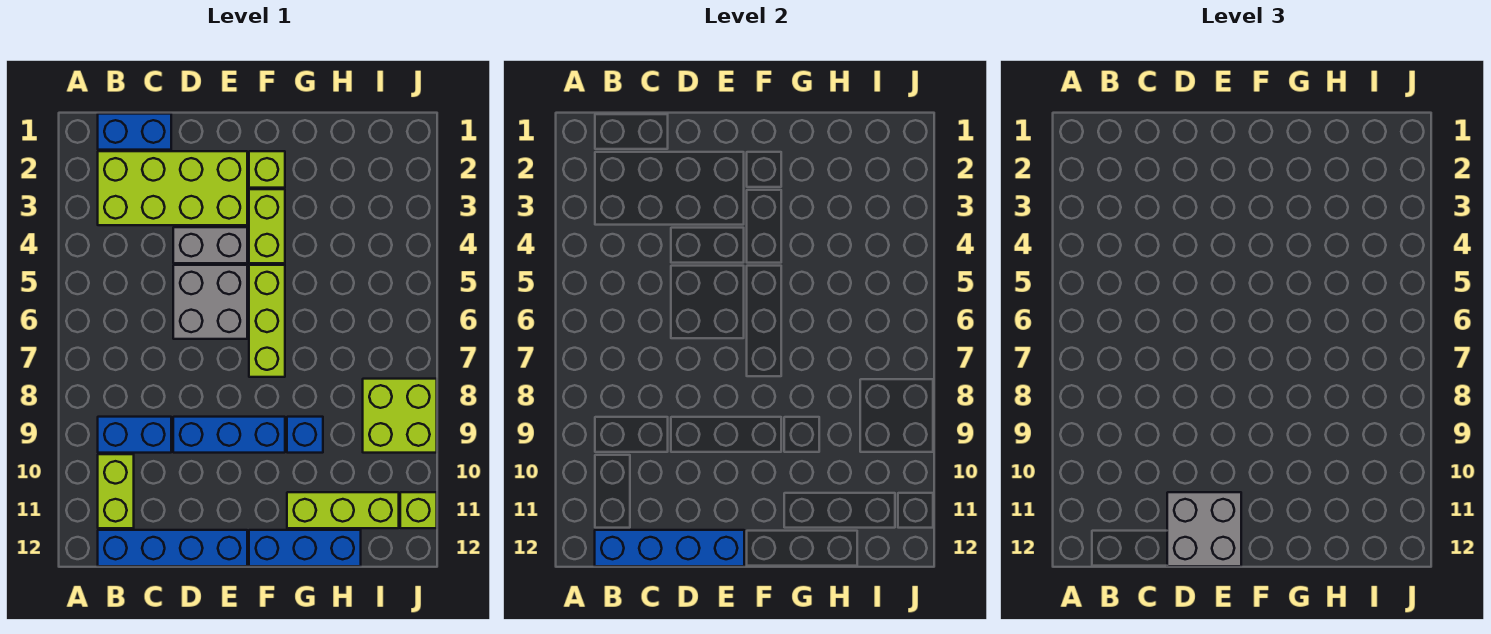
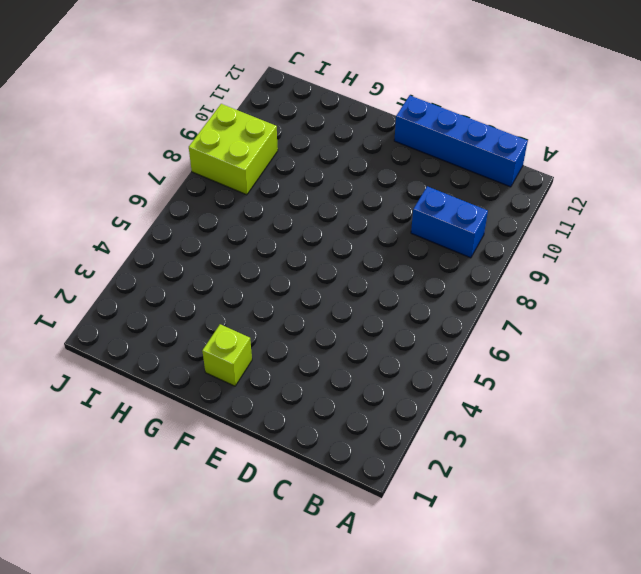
none -> blue 1x2 brick [98,114,171,150]
none -> lime 2x4 brick [98,151,247,225]
none -> lime 1x2 brick [98,454,134,528]

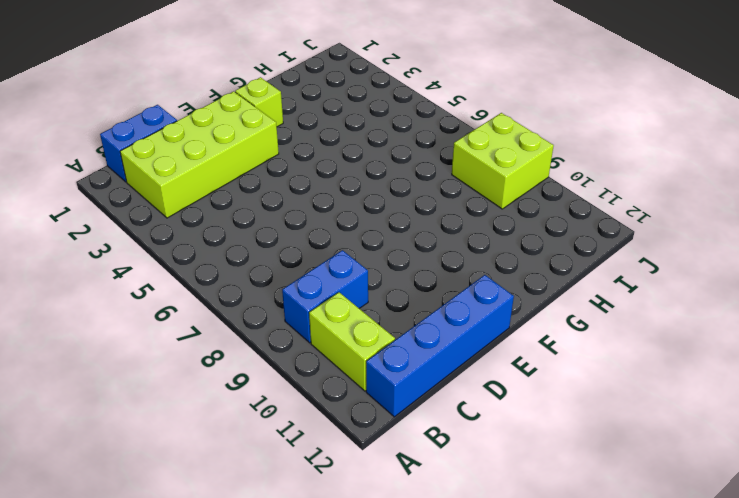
none -> grey 1x2 brick [173,227,247,263]
none -> grey 2x2 brick [173,265,247,339]
none -> blue 1x3 brick [173,417,285,453]

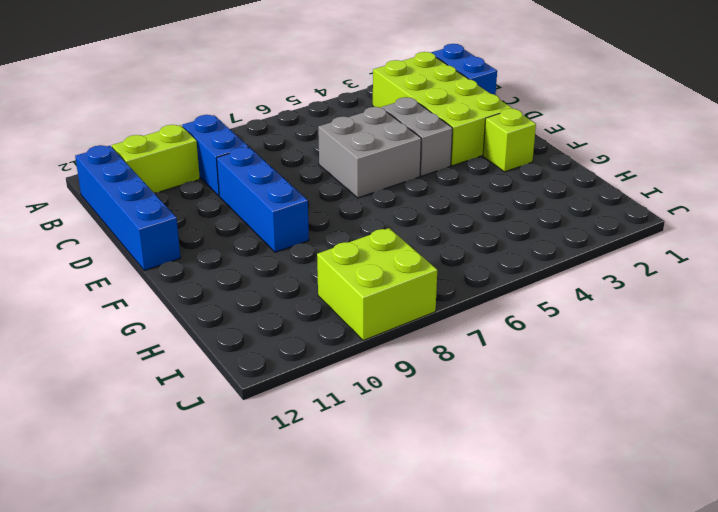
none -> lime 1x2 brick [249,189,285,263]
none -> lime 1x3 brick [249,265,285,377]
none -> blue 1x3 brick [249,530,361,566]

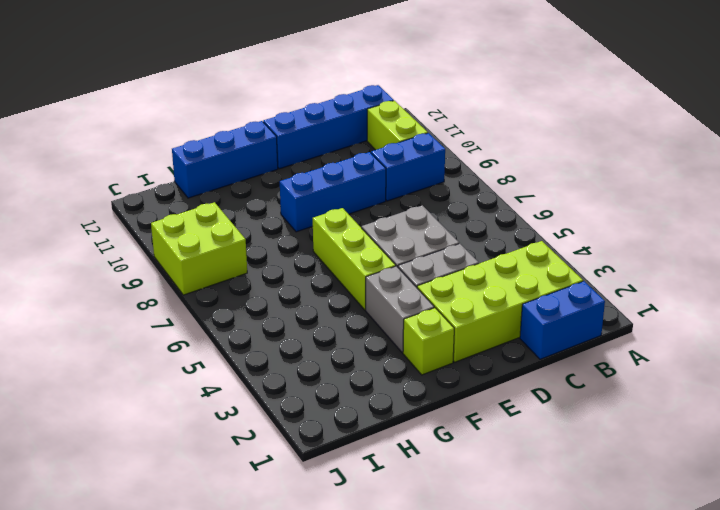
grey 1x2 brick [366,266,434,353] -> lime 1x2 brick [249,189,285,263]
none -> blue 1x1 brick [287,417,323,453]
none -> lime 1x3 brick [287,492,399,528]
none -> lime 1x1 brick [400,492,437,528]

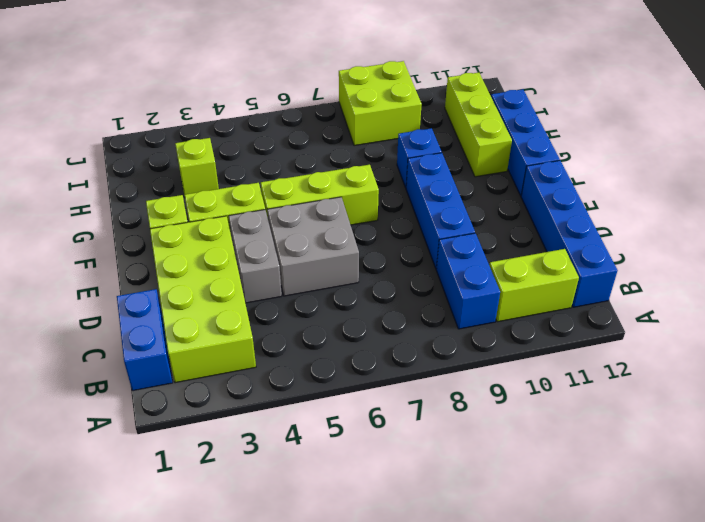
lime 1x1 brick [175,138,219,196] -> lime 1x1 brick moved to [400,492,437,528]
none -> blue 1x4 brick [595,530,744,566]
none -> grey 2x2 brick [1167,492,1241,566]

